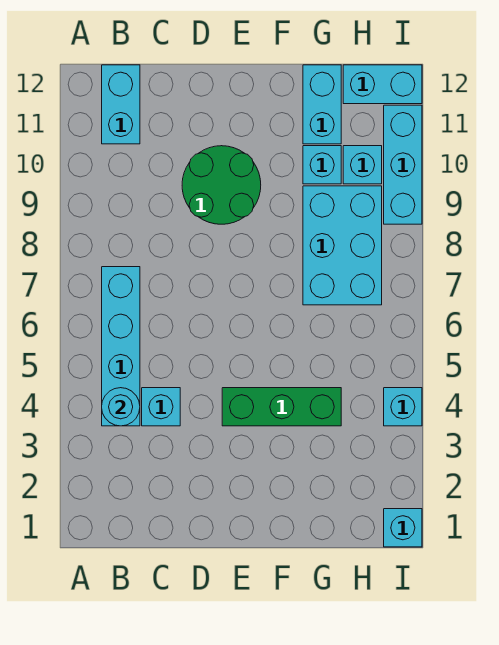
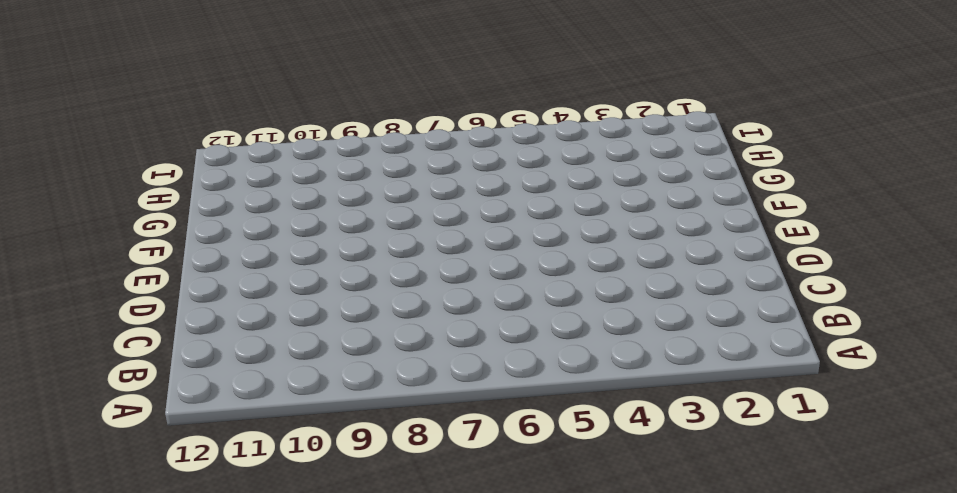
none -> cyan 1x4 brick [102,267,140,426]
none -> cyan 1x2 brick [102,65,140,144]
none -> cyan 1x1 brick [142,388,180,426]

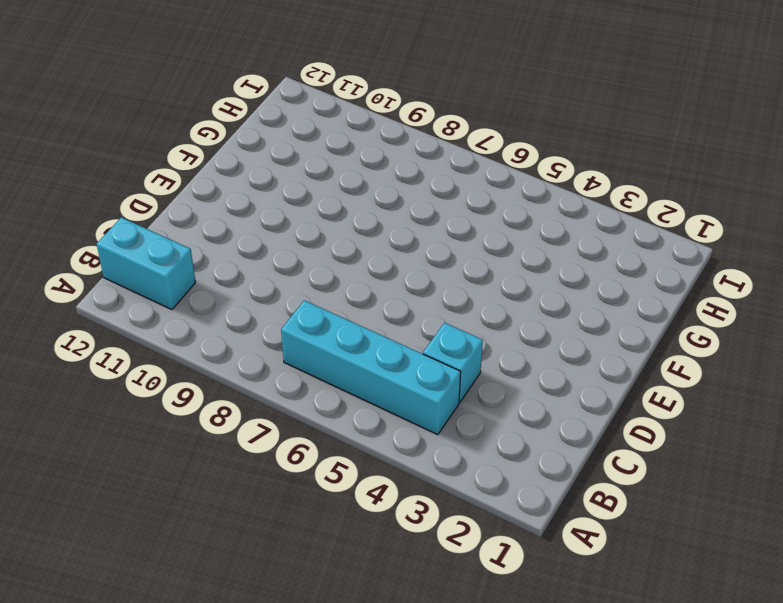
none -> green 2x2 round brick [182,146,261,224]
none -> green 1x3 brick [222,388,341,426]
none -> cyan 2x3 brick [303,186,382,305]

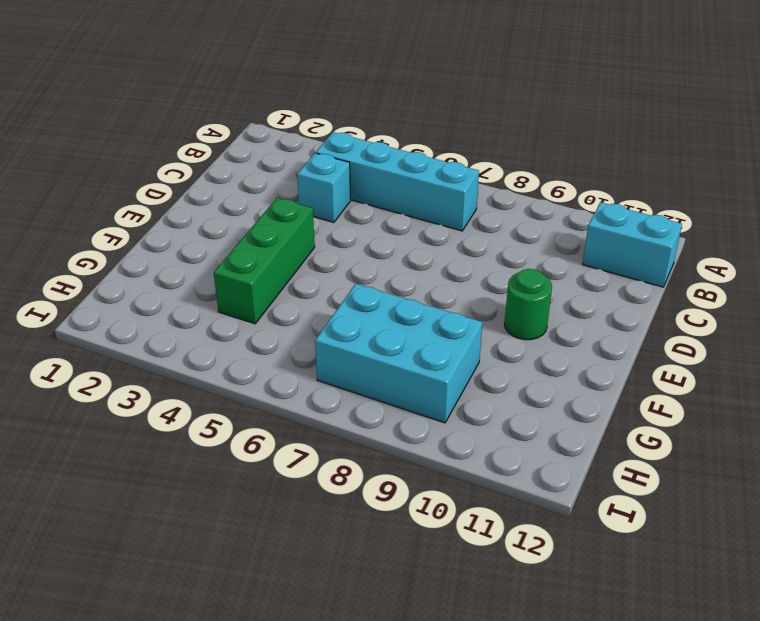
green 1x1 round brick [504,269,552,340] -> green 2x2 round brick [182,146,261,224]
none -> cyan 1x1 brick [303,146,341,184]
none -> cyan 1x2 brick [303,65,341,144]
none -> cyan 1x1 brick [343,146,382,184]

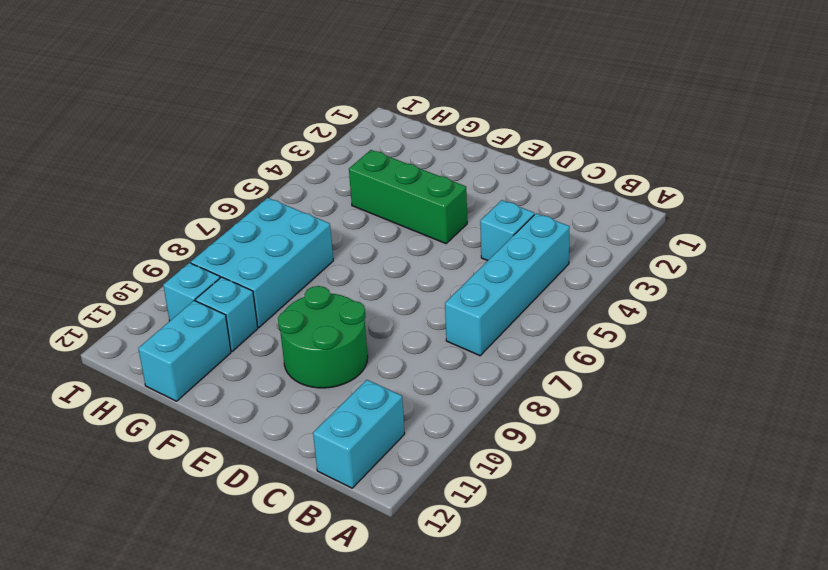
none -> cyan 1x2 brick [343,65,422,104]
none -> cyan 1x1 brick [384,509,422,547]
none -> cyan 1x1 brick [384,388,422,426]

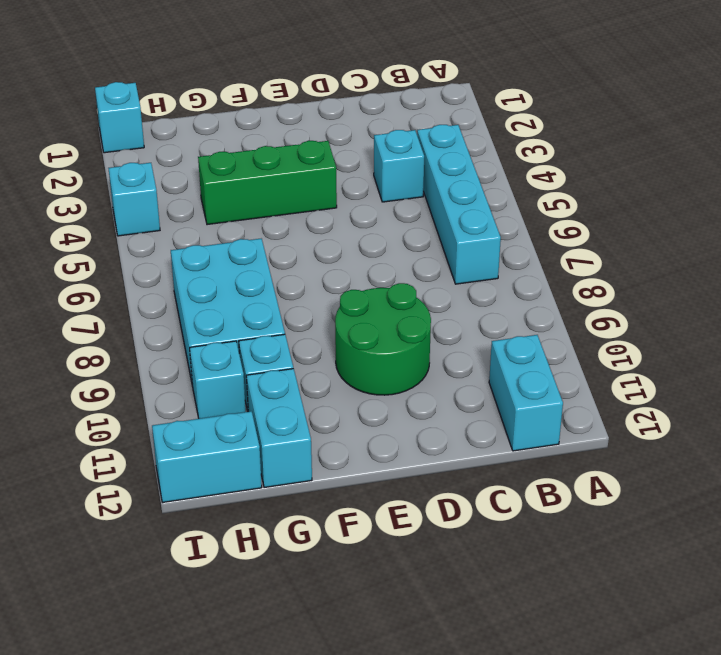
none -> cyan 1x3 brick [384,105,422,224]
none -> cyan 1x1 round brick [102,388,140,426]

